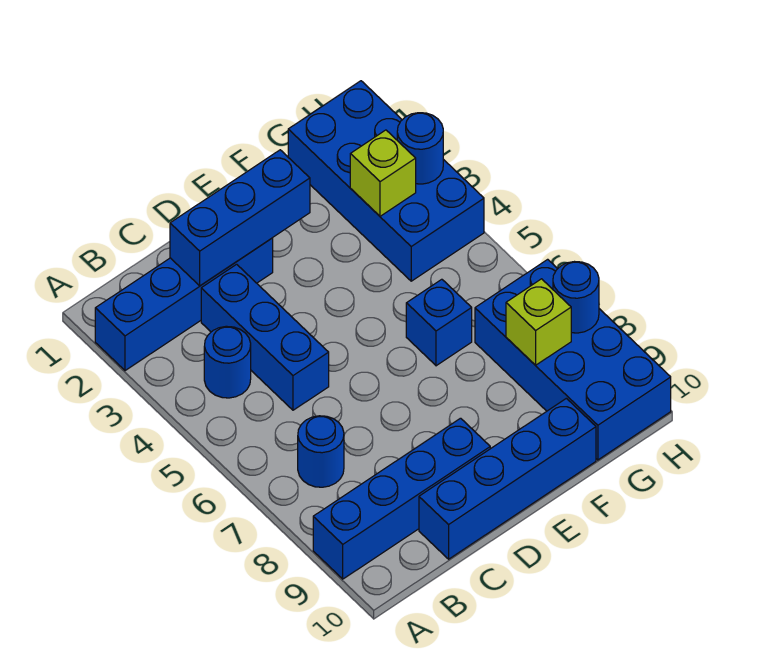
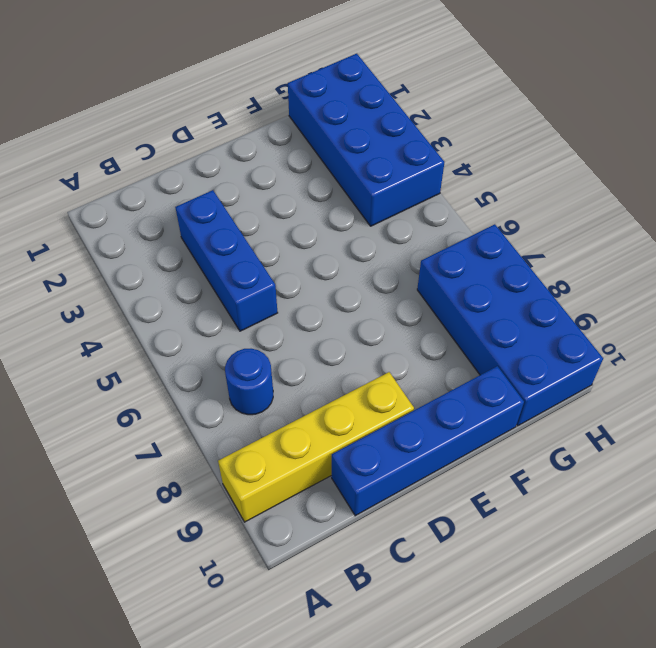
yellow 1x4 brick [218,372,414,522] -> blue 1x4 brick [313,418,490,579]
none -> blue 1x4 brick [95,238,273,371]
none -> blue 1x1 round brick [204,326,251,398]
none -> blue 1x1 brick [406,279,472,366]

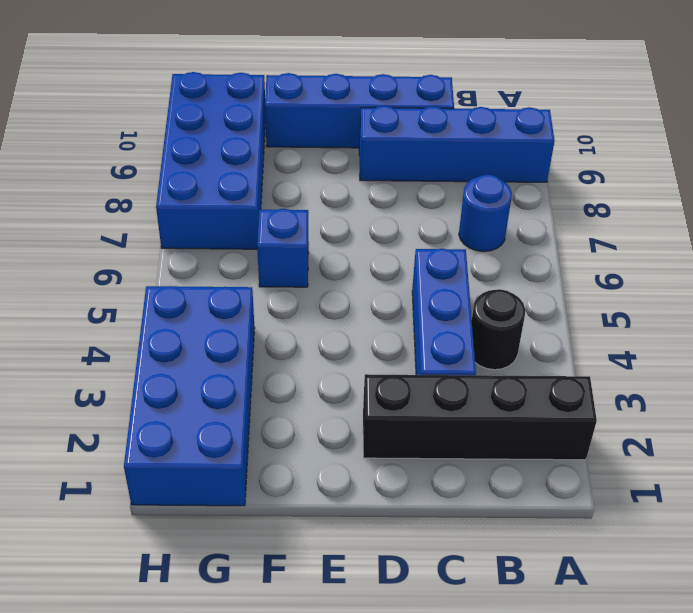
black 1x4 brick [363,374,597,460] -> blue 1x4 brick [95,238,273,371]
black 1x1 round brick [472,289,525,370] -> blue 1x1 round brick [204,326,251,398]
none -> blue 1x3 brick [170,150,310,286]
none -> lime 1x1 brick [350,130,416,216]
none -> lime 1x1 brick [506,279,571,365]

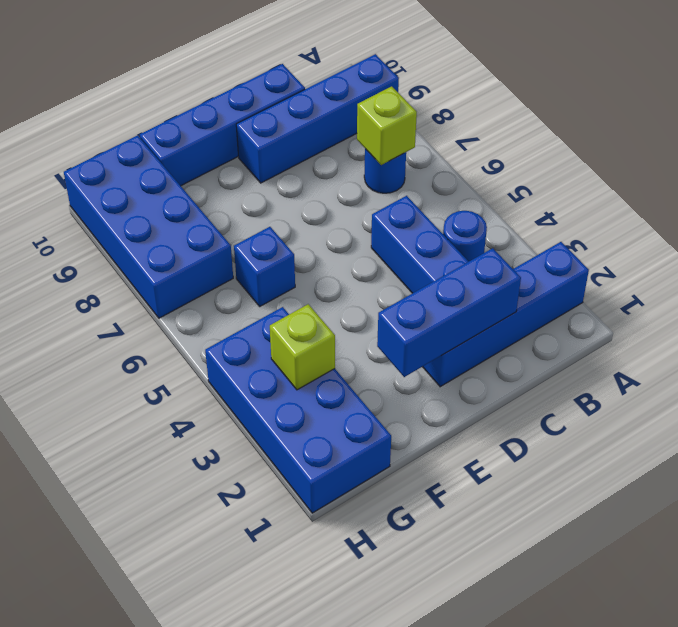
lime 1x1 brick [357,86,417,165] -> lime 1x1 brick moved to [506,279,571,365]
none -> blue 1x1 round brick [397,113,443,184]
none -> blue 1x1 round brick [553,262,599,333]

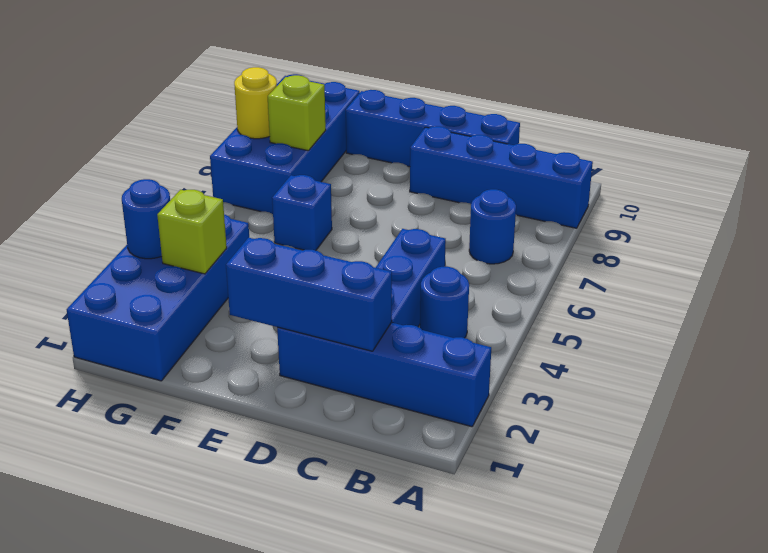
yellow 1x1 round brick [234,67,277,139] -> blue 1x1 round brick [553,262,599,333]

